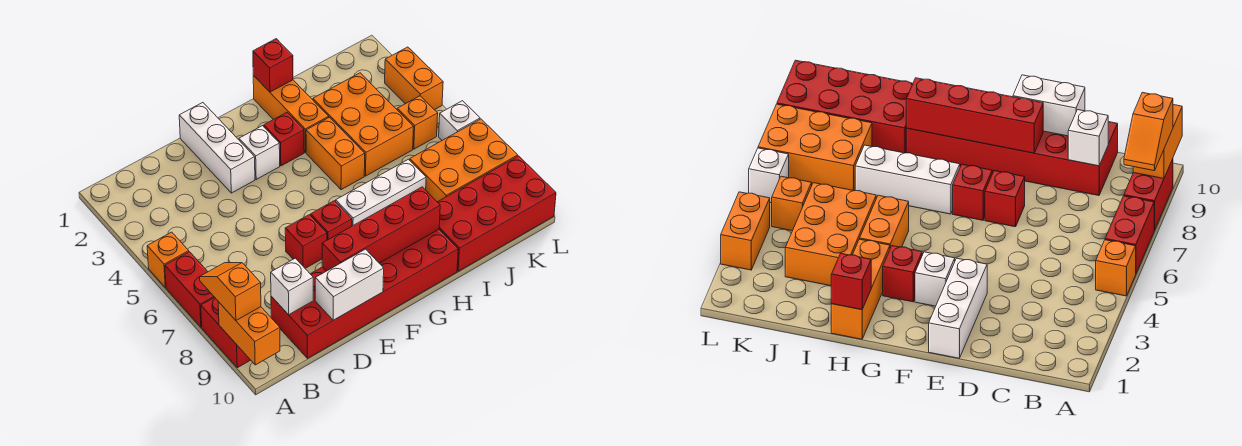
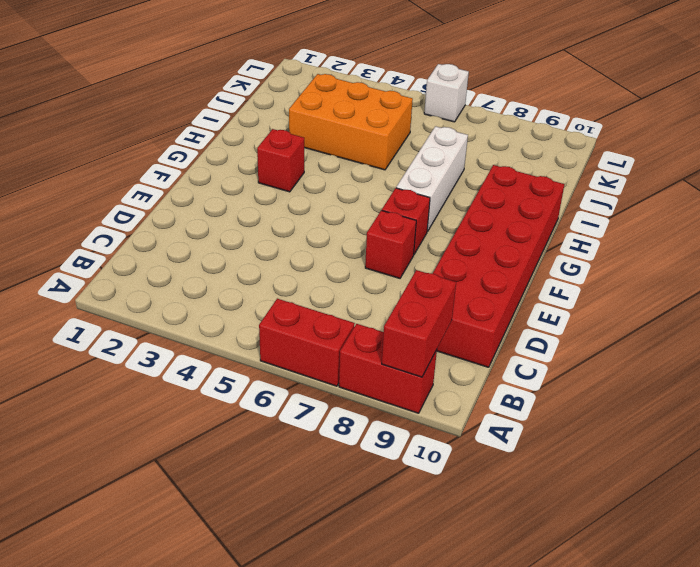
red 1x2 brick [382,270,456,377] -> orange 1x2 brick [218,302,280,365]
none -> orange 1x1 brick [147,232,189,287]
none -> white 1x3 brick [179,103,255,193]
none -> white 1x1 brick [239,126,280,179]

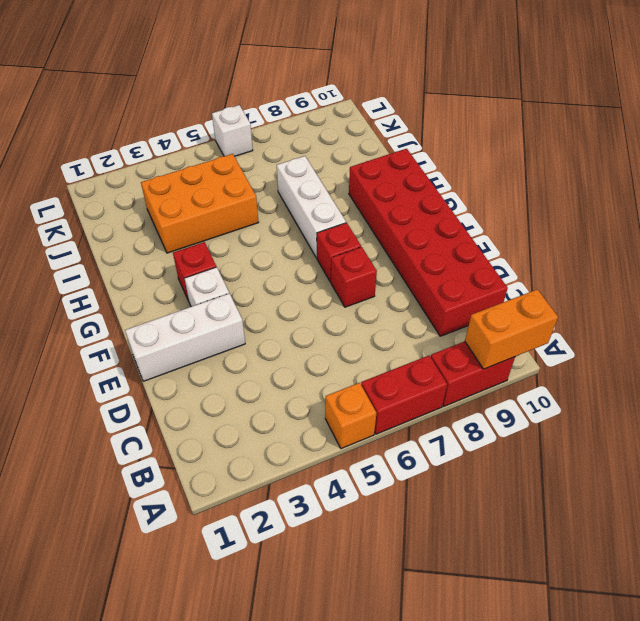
none -> orange 1x3 brick [253,76,329,152]
none -> orange 1x2 brick [306,117,365,190]
none -> red 2x4 brick [438,156,556,271]

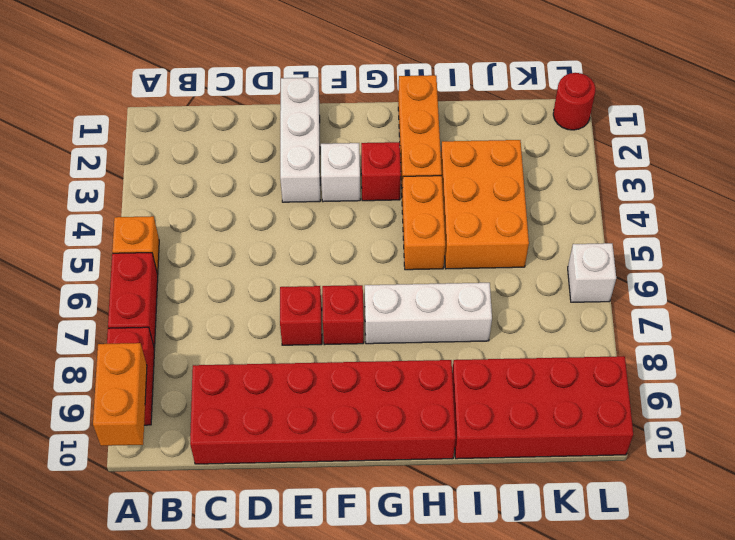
red 1x1 round brick [553,73,596,130] -> none
none -> orange 2x3 brick [410,119,518,202]
none -> orange 1x1 brick [397,96,438,149]
none -> orange 1x2 brick [385,47,443,110]

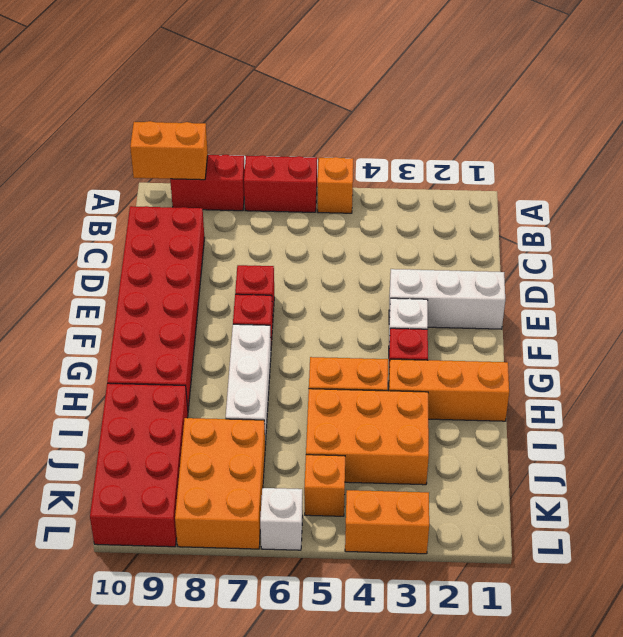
none -> white 1x1 brick [271,258,313,315]
none -> white 1x2 brick [315,249,384,320]
none -> red 1x4 brick [322,187,440,271]

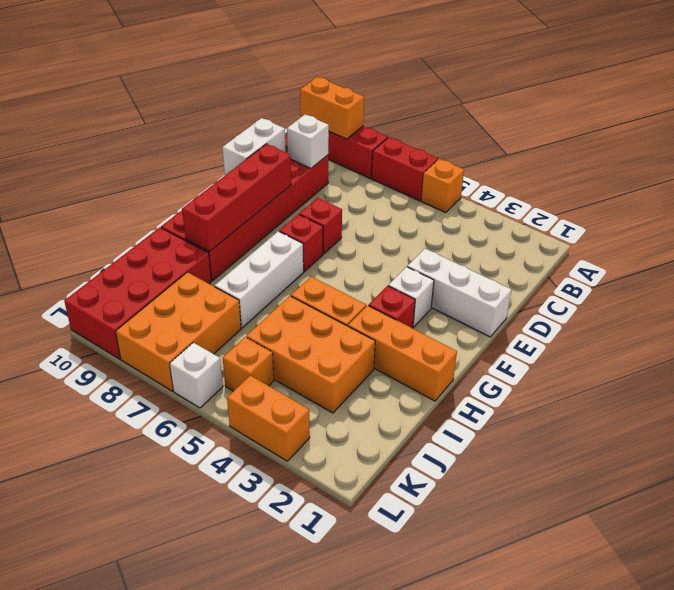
none -> red 1x1 brick [253,39,293,92]
none -> orange 1x2 slope [200,263,261,320]

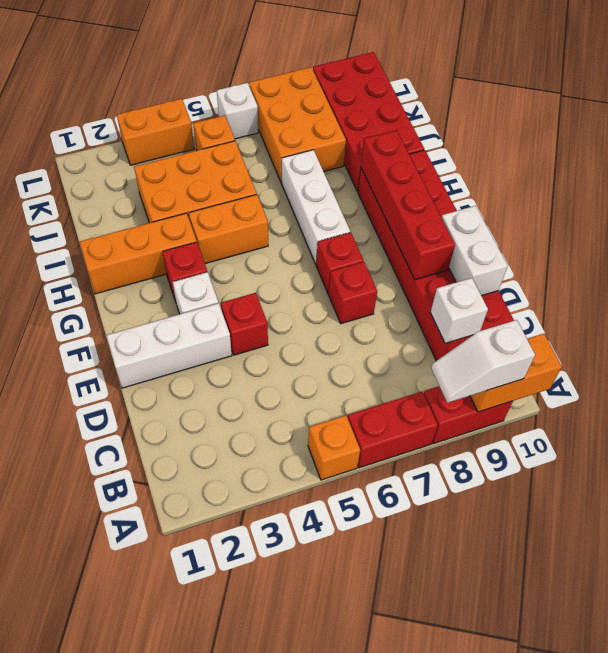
white 1x2 slope [431,320,535,403] -> orange 1x2 slope [200,263,261,320]
red 1x1 brick [221,293,268,355] -> red 1x1 brick moved to [253,39,293,92]

